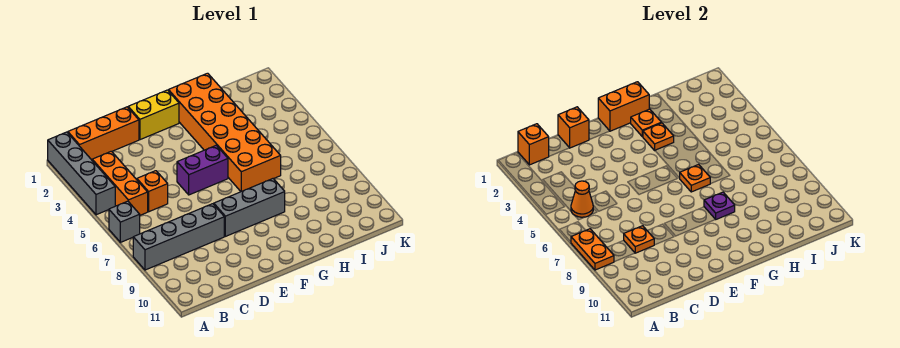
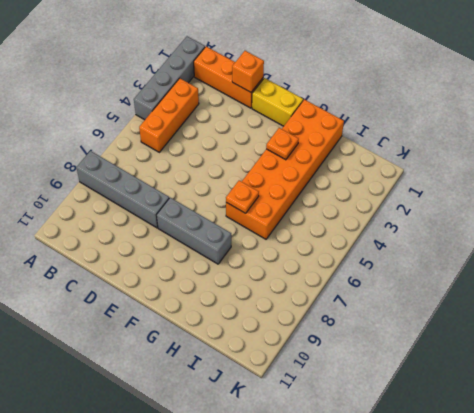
none -> grey 1x1 brick [109,201,140,242]
none -> orange 1x1 brick [137,171,168,212]
none -> purple 1x2 brick [177,145,228,195]

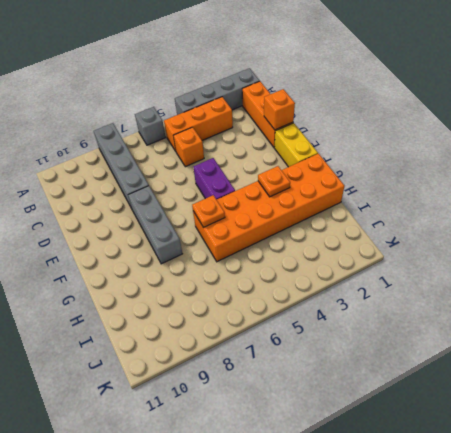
none -> orange 1x2 plate [571,229,614,270]
none -> orange 1x1 brick [518,124,549,165]
none -> orange 1x1 cone [571,181,593,217]

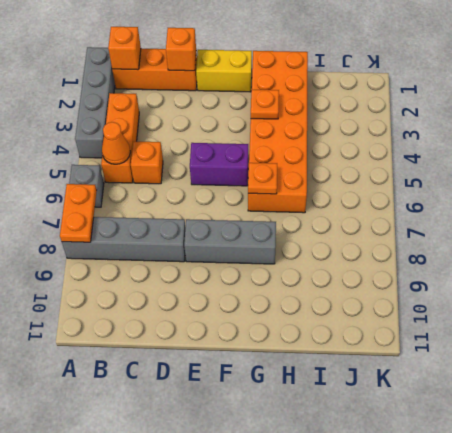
none -> orange 1x1 plate [624,226,654,253]
none -> orange 1x2 brick [598,82,649,131]
none -> orange 1x1 plate [631,109,661,137]

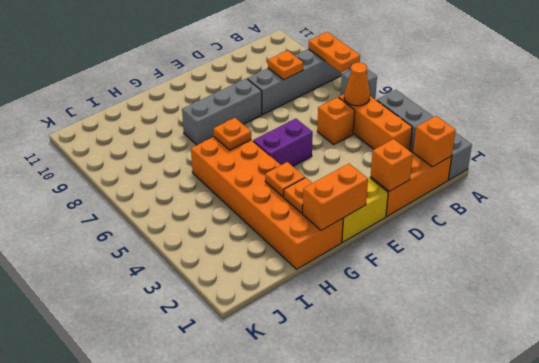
none -> purple 1x1 plate [704,192,735,219]

